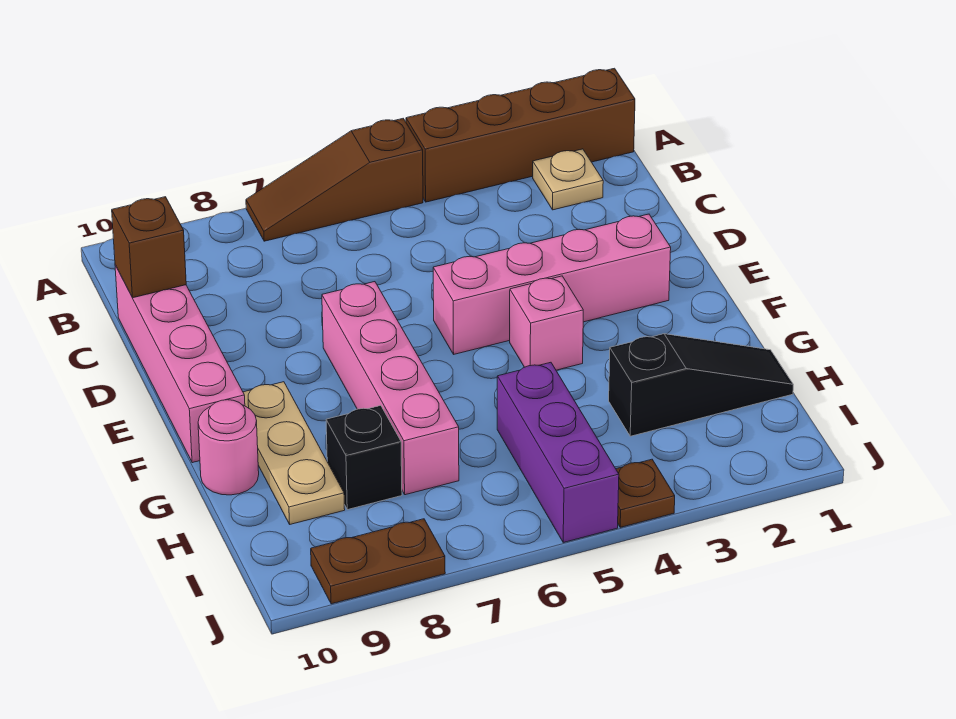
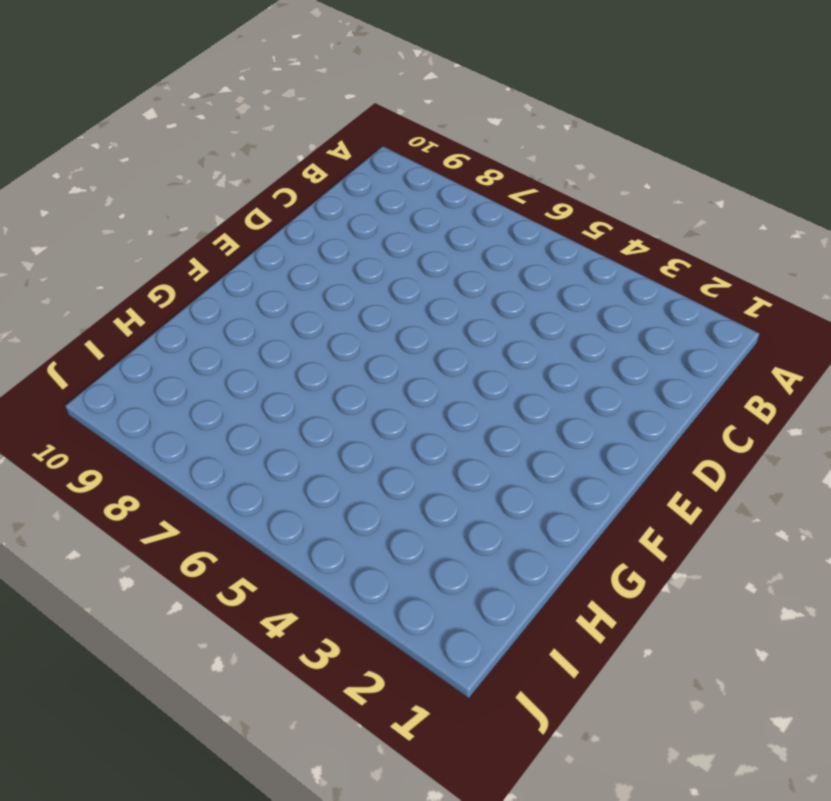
none -> brown 1x4 brick [406,68,635,202]
none -> brown 1x3 slope [246,119,423,241]
none -> tan 1x1 plate [533,149,603,210]

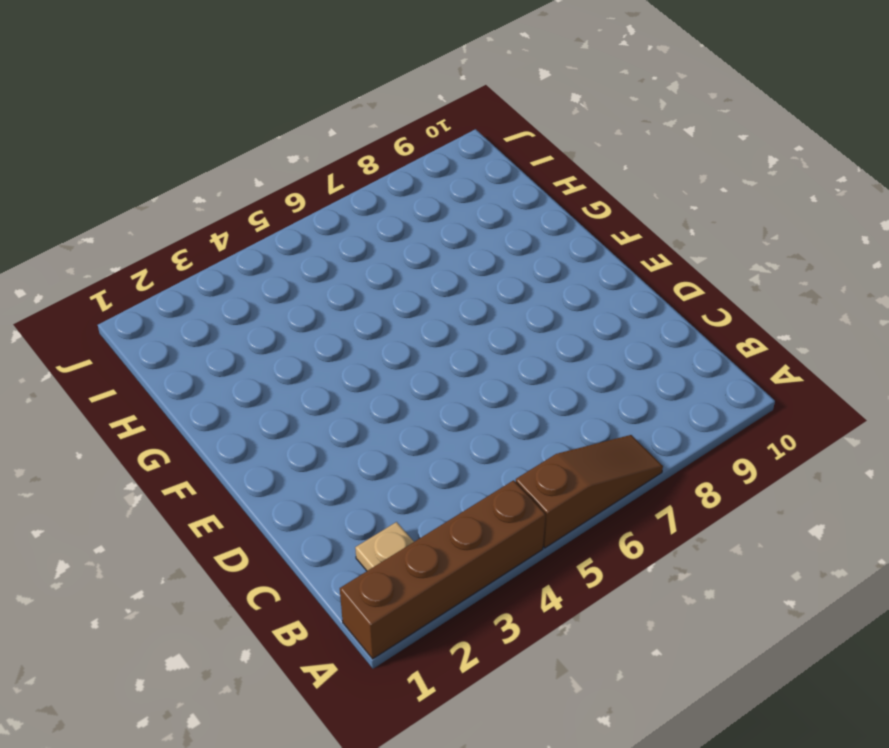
none -> pink 1x4 brick [115,265,245,463]
none -> pink 1x4 brick [433,214,671,354]
none -> pink 1x4 brick [322,282,459,495]

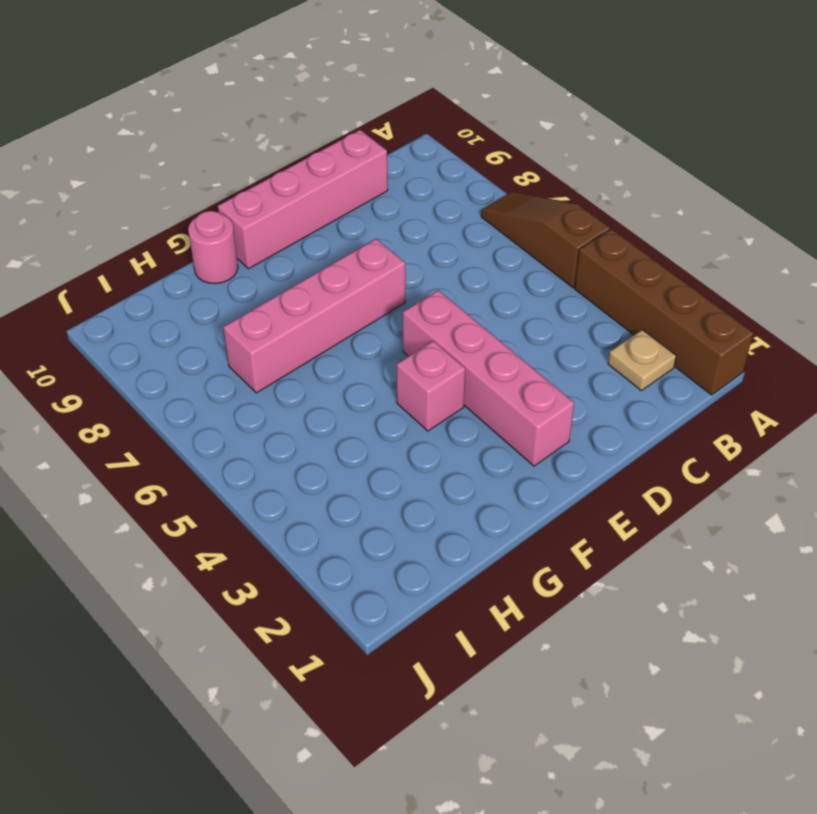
none -> tan 1x3 plate [243,382,345,524]
none -> black 1x3 slope [609,334,793,436]
none -> purple 1x3 brick [497,362,619,542]

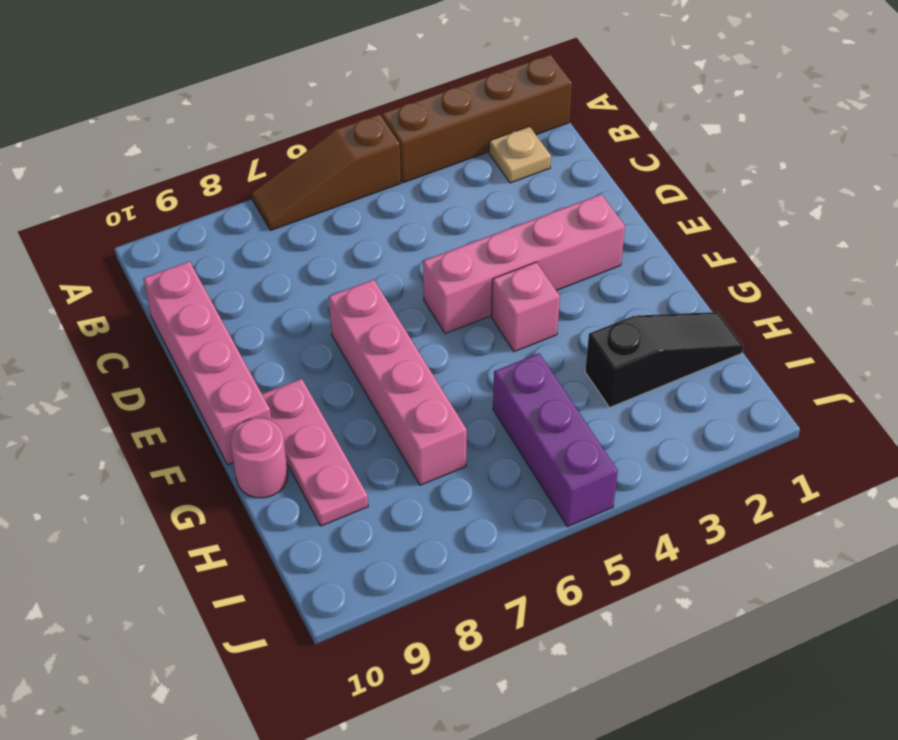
pink 1x3 plate [262,379,368,526] -> tan 1x3 plate [243,382,345,524]
none -> black 1x1 brick [326,405,402,510]
none -> brown 1x1 plate [616,459,675,527]
none -> brown 1x2 plate [311,519,445,604]

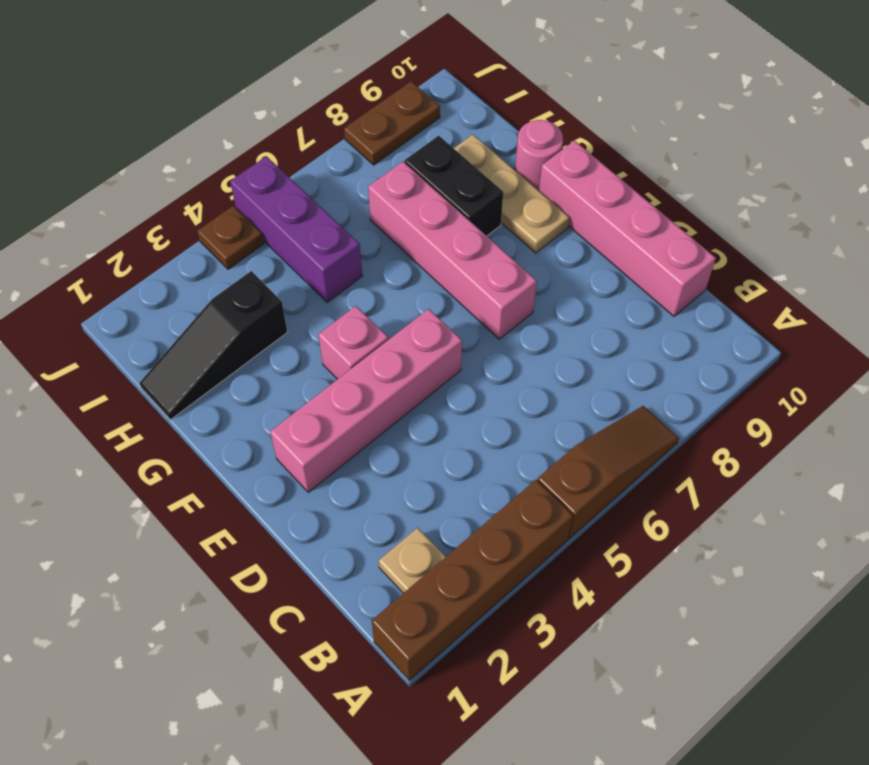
black 1x2 brick [405,136,503,236] -> black 1x1 brick [326,405,402,510]
none -> brown 1x1 brick [112,197,186,298]

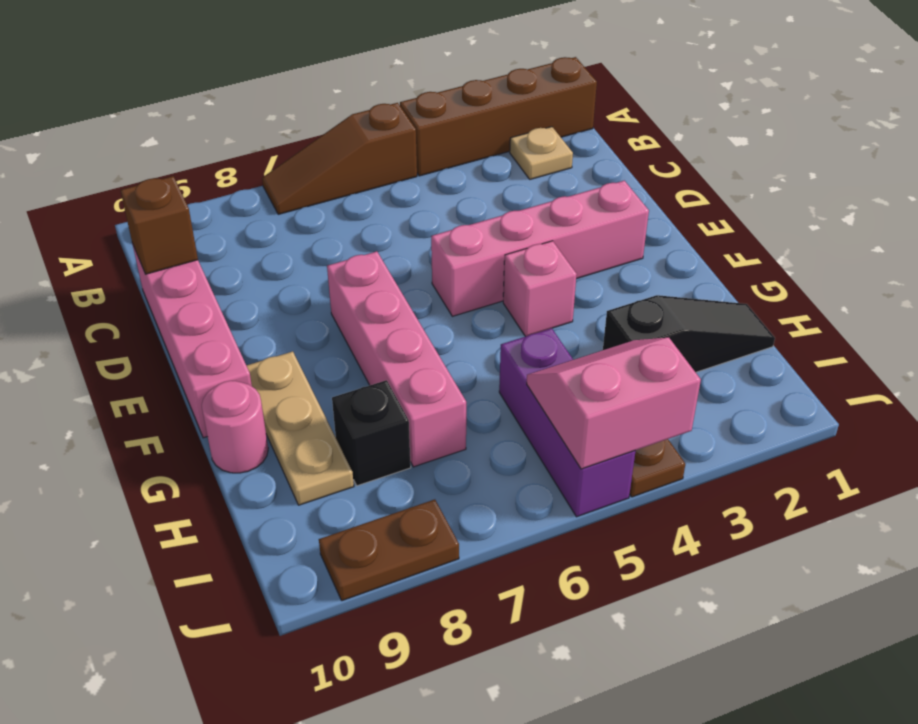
pink 2x2 slope [527,338,701,469] -> none

